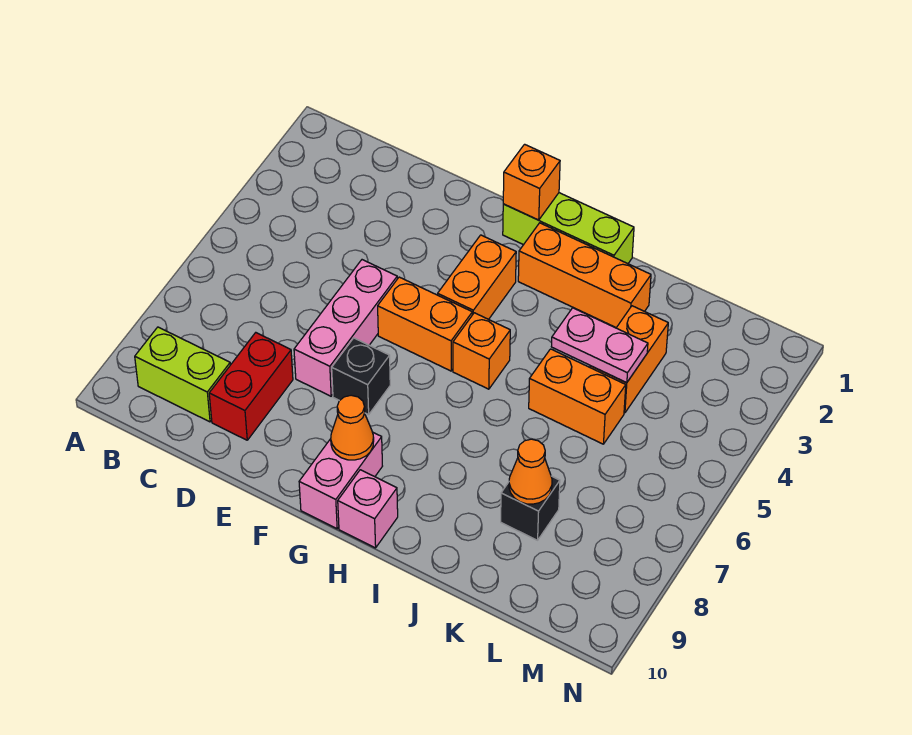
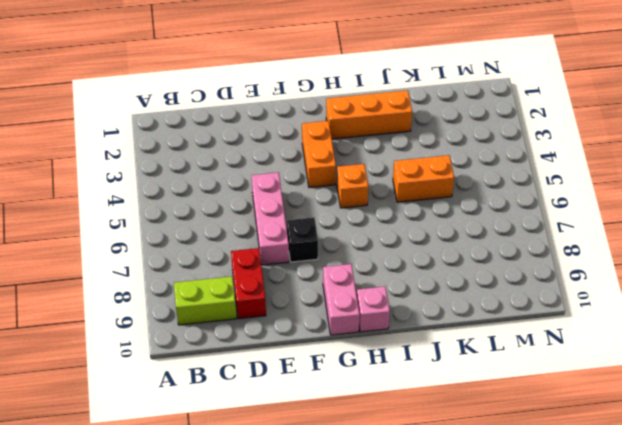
none -> orange 1x2 brick [378,277,472,371]
none -> lime 1x3 brick [503,193,634,264]
none -> orange 1x2 brick [590,306,668,413]

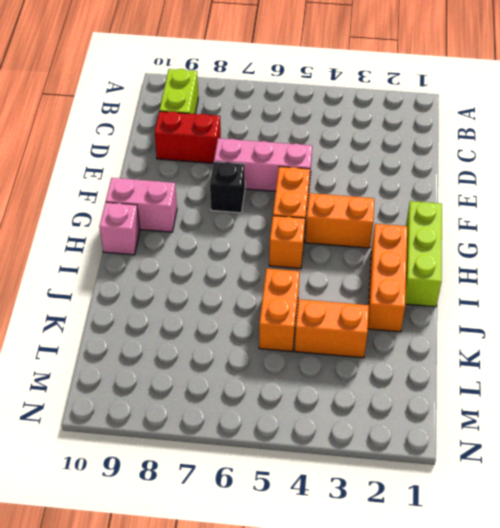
none -> black 1x1 brick [501,476,560,540]
none -> orange 1x1 brick [503,144,560,220]
none -> orange 1x1 cone [331,395,374,460]

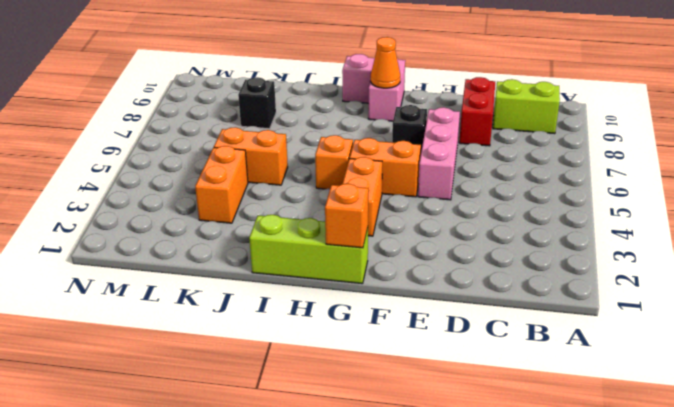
none -> orange 1x3 brick [518,223,651,328]
none -> pink 1x2 plate [551,308,648,383]
none -> orange 1x1 cone [509,439,552,504]

